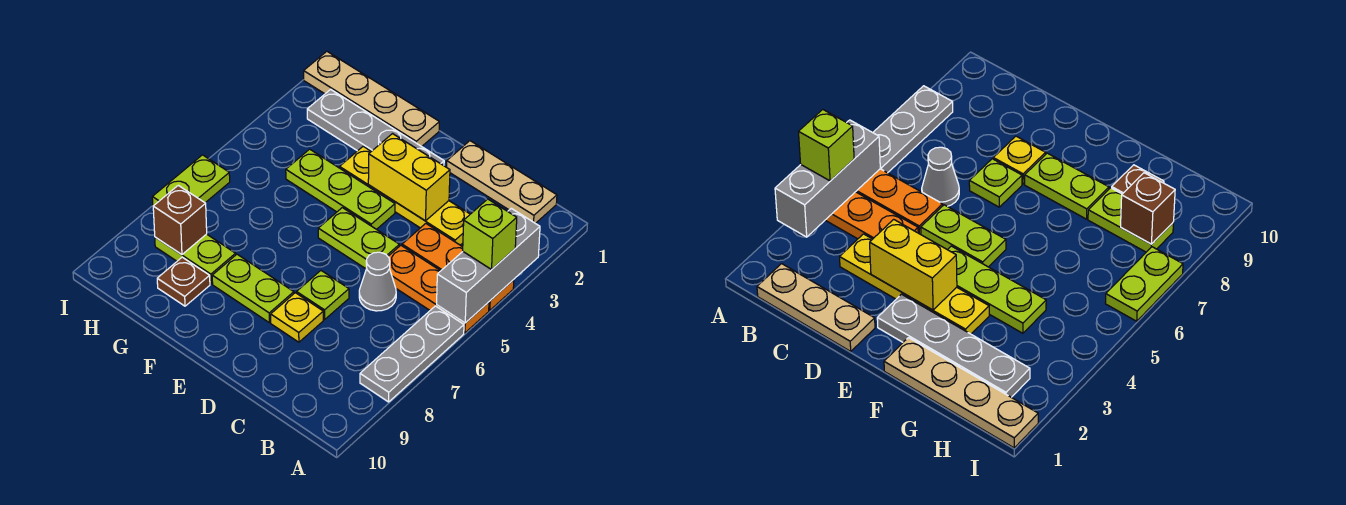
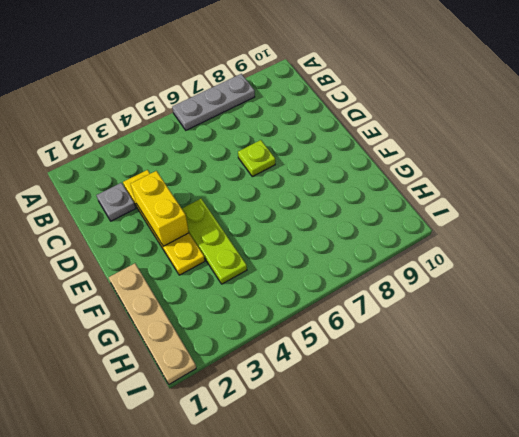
grey 1x1 plate [96,183,136,221] -> none
none -> orange 1x3 plate [402,224,514,310]
none -> orange 1x3 plate [388,245,489,333]
none -> tan 1x3 plate [447,141,557,223]

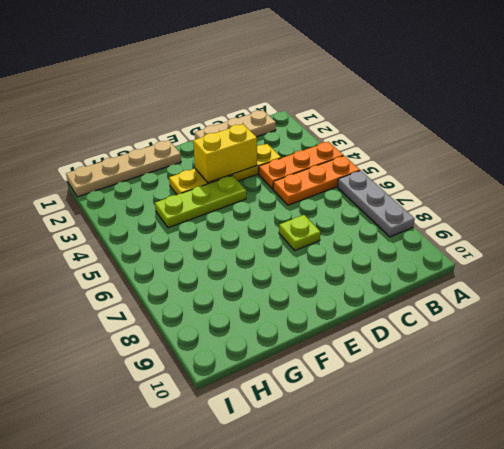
none -> grey 1x1 cone [359,252,396,311]
none -> lime 1x2 plate [318,208,399,269]
none -> yellow 1x1 plate [271,293,323,342]

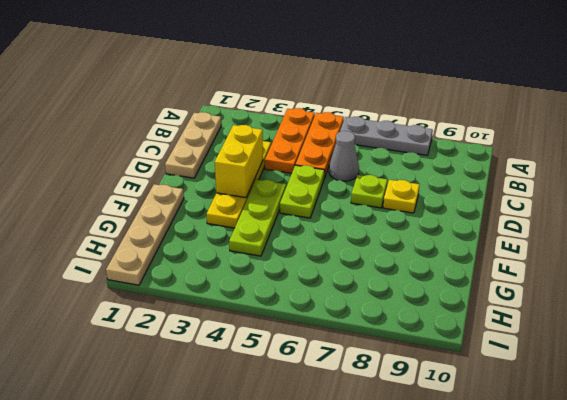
none -> grey 1x4 plate [307,89,444,166]
none -> lime 1x2 plate [212,254,294,323]
none -> lime 1x2 plate [155,234,236,284]

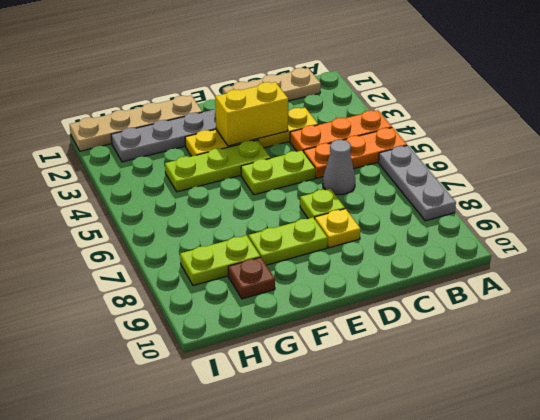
none -> lime 1x2 plate [152,155,230,206]
none -> grey 1x3 brick [437,208,540,323]
none -> brown 1x1 brick [153,185,207,255]

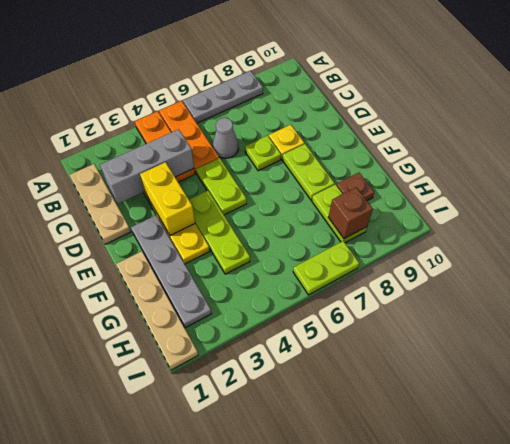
grey 1x3 brick [100,129,194,204] -> grey 1x3 brick moved to [437,208,540,323]
none -> lime 1x1 brick [463,199,517,269]

